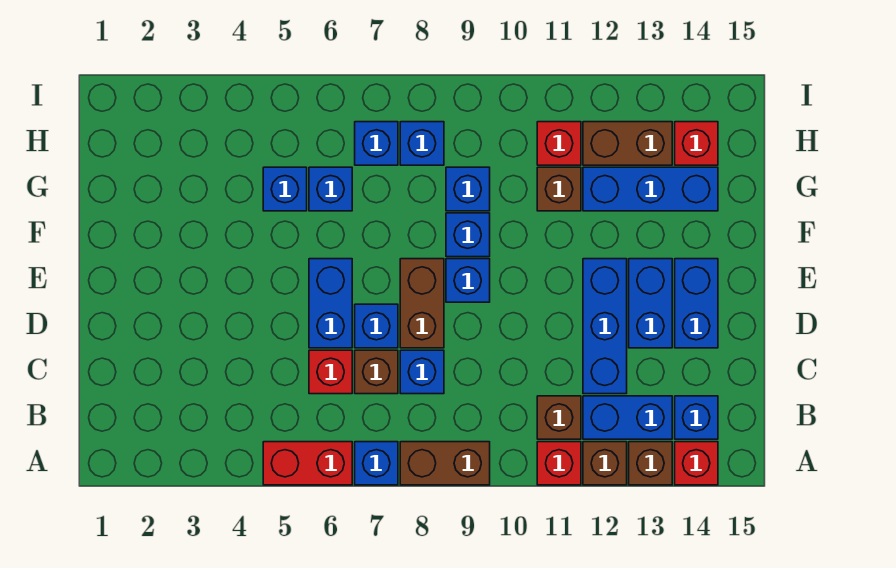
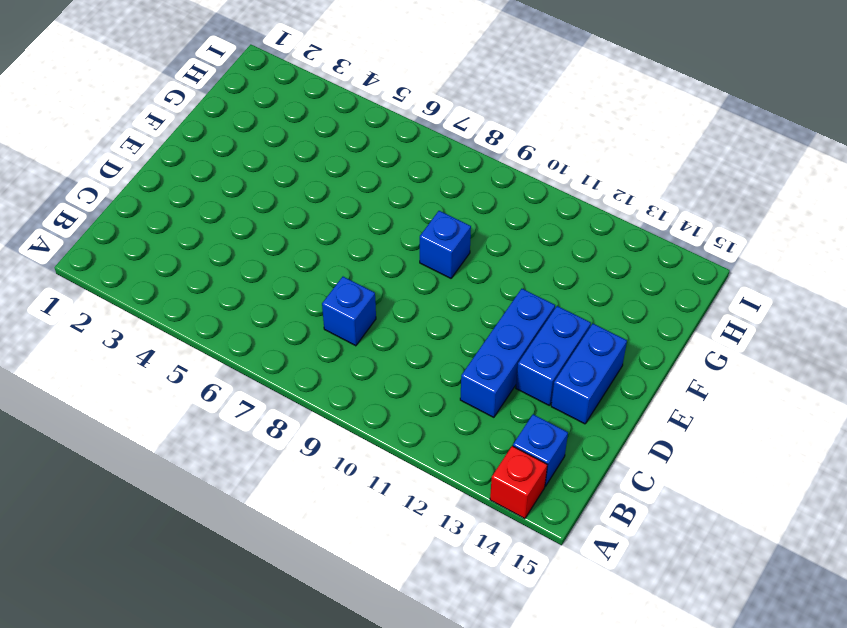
none -> red 1x2 brick [263,442,352,485]
none -> blue 1x1 brick [355,442,398,485]
none -> brown 1x2 brick [400,442,490,485]
none -> red 1x1 brick [537,442,581,485]

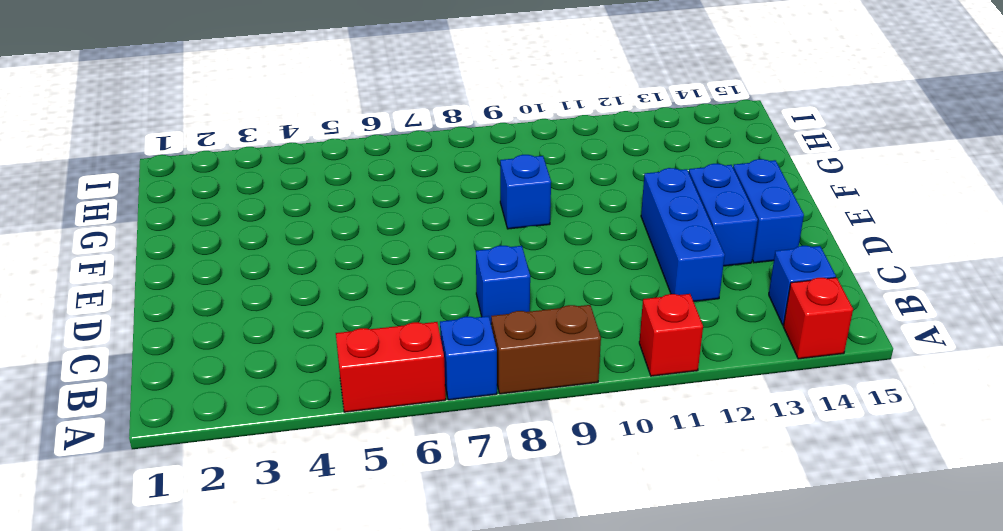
none -> brown 1x1 brick [583,442,627,485]
none -> brown 1x1 brick [629,442,672,485]
none -> brown 1x1 brick [537,396,581,439]
none -> blue 1x2 brick [583,396,672,439]

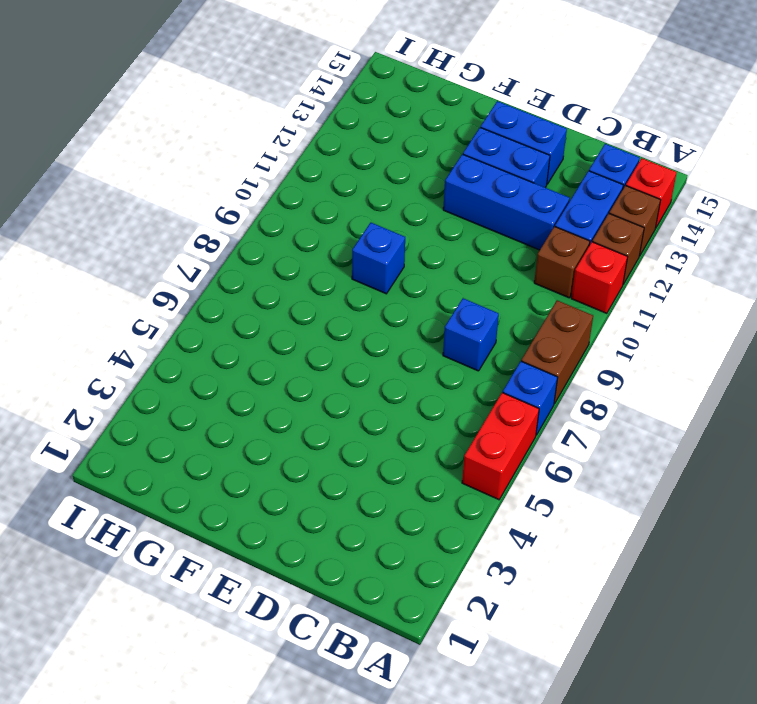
none -> red 1x1 brick [309,350,352,394]
none -> brown 1x1 brick [355,350,398,394]
none -> blue 1x2 brick [309,259,352,348]
none -> blue 1x1 brick [355,304,398,348]

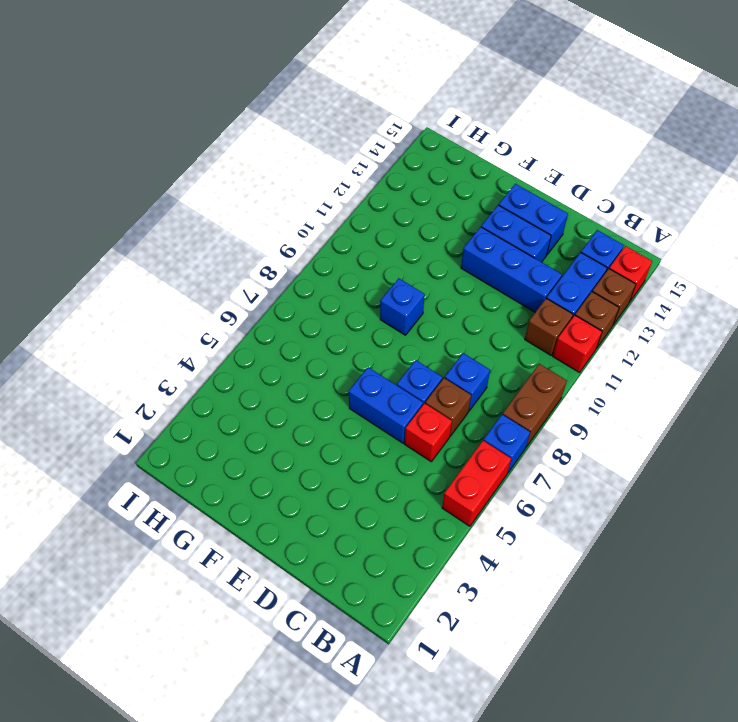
none -> brown 1x2 brick [400,259,444,348]
none -> blue 1x1 brick [446,259,490,302]
none -> blue 1x1 brick [263,167,307,211]
none -> blue 1x1 brick [309,167,352,211]

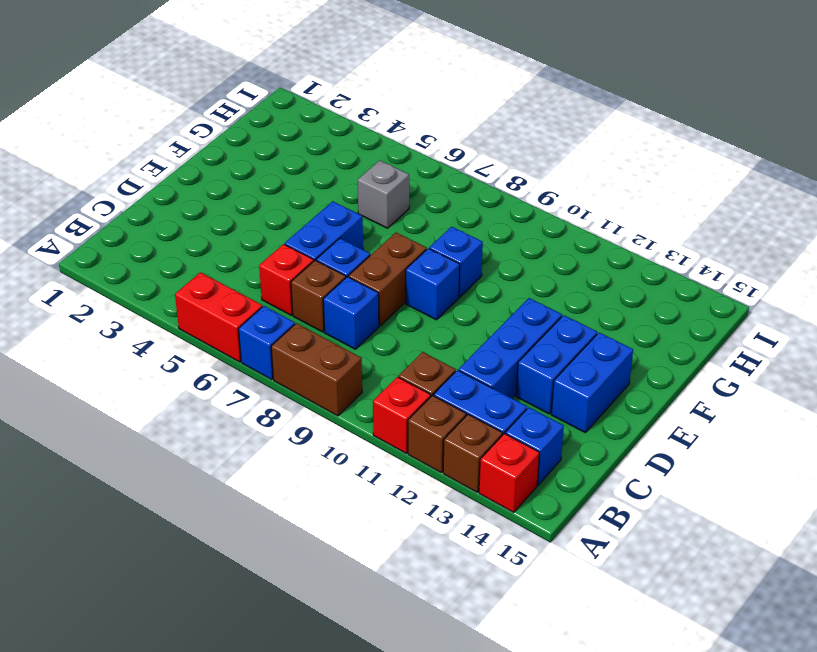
grey 1x1 brick [358,160,409,228] -> blue 1x1 brick [309,167,352,211]
none -> blue 1x1 brick [263,167,307,211]
none -> blue 1x1 brick [446,167,490,211]
none -> brown 1x1 brick [537,167,581,211]
none -> blue 1x3 brick [583,167,718,211]

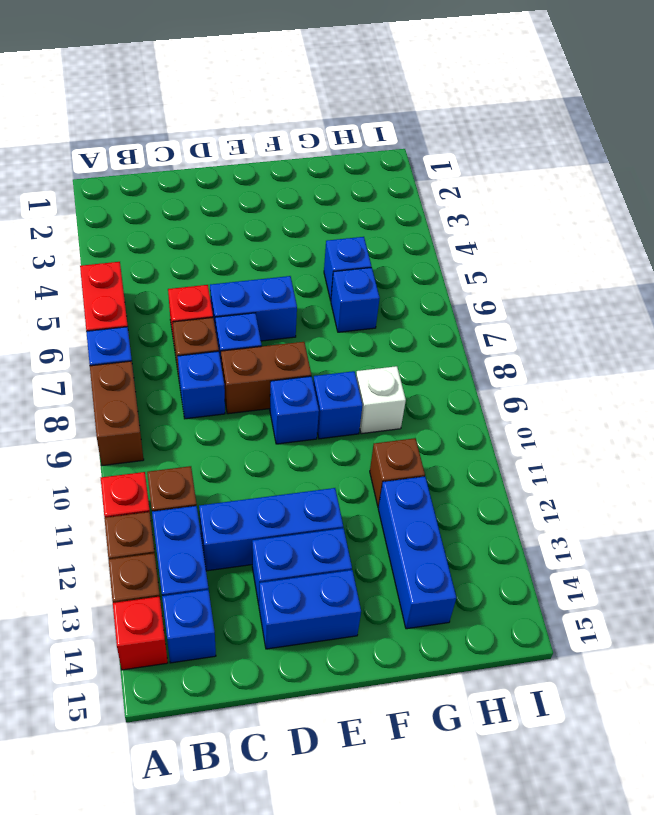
white 1x1 brick [356,366,406,434] -> blue 1x1 brick [446,167,490,211]
none -> blue 1x1 brick [355,122,398,165]
none -> blue 1x1 brick [400,122,444,165]
none -> red 1x1 brick [537,122,581,165]
none -> brown 1x2 brick [583,122,672,165]

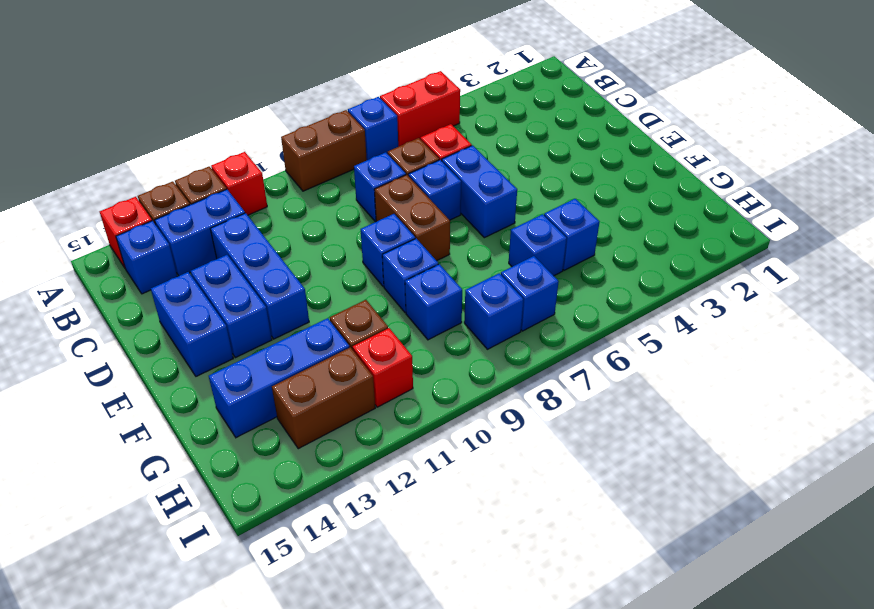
none -> brown 1x1 brick [537,396,581,439]
none -> red 1x1 brick [675,122,718,165]

